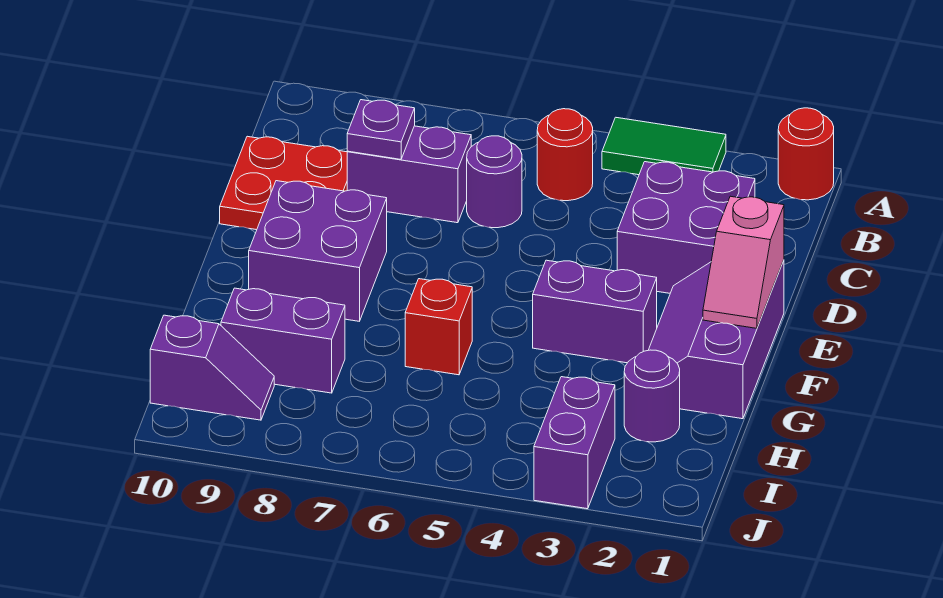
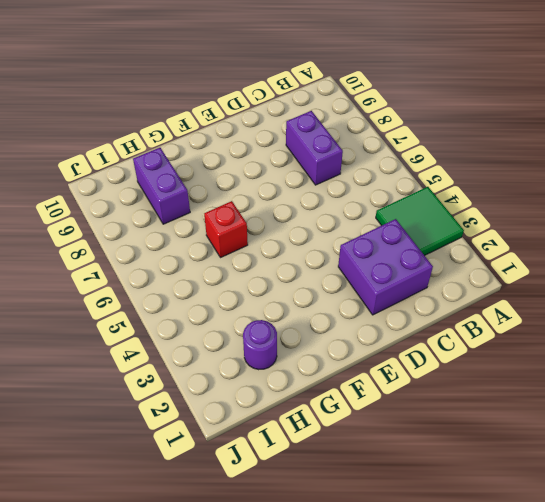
green 2x2 tile [376,187,464,256] -> green 1x2 tile [602,117,726,175]
none -> red 1x1 round brick [778,108,834,200]
none -> red 1x1 round brick [537,109,593,201]
none -> purple 1x1 round brick [467,136,522,228]

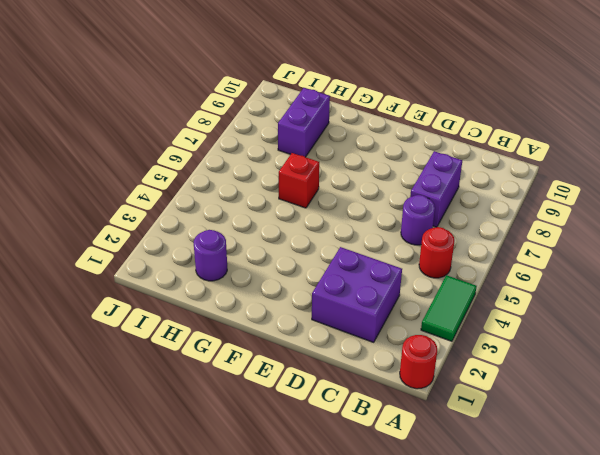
none -> red 2x2 plate [220,136,347,230]
none -> purple 2x3 slope [649,260,784,419]
none -> purple 2x2 brick [249,181,387,321]

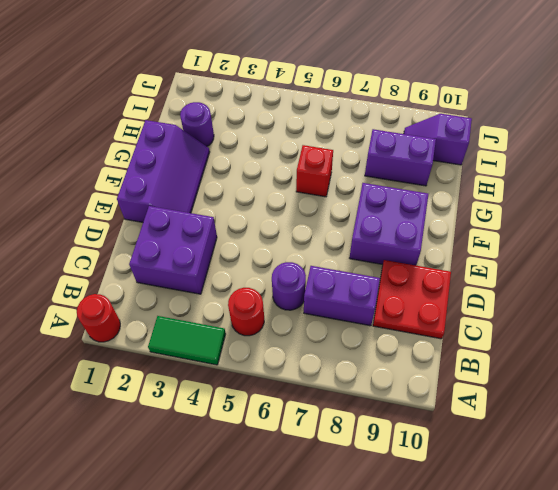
none -> purple 1x2 brick [533,260,657,363]
none -> purple 1x2 brick [534,377,615,509]
none -> purple 1x1 plate [347,100,415,159]

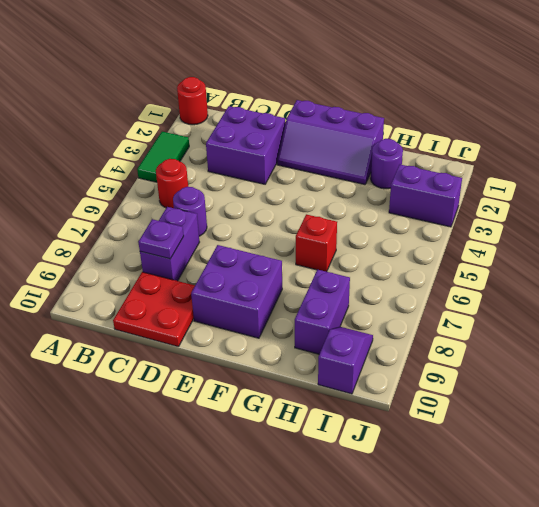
none -> purple 1x2 brick [533,260,657,363]
none -> pink 1x2 slope [703,196,784,328]

